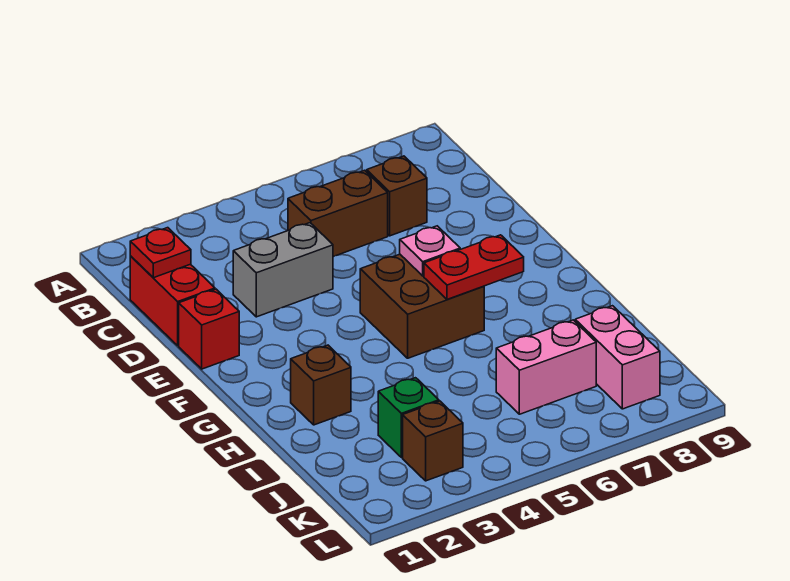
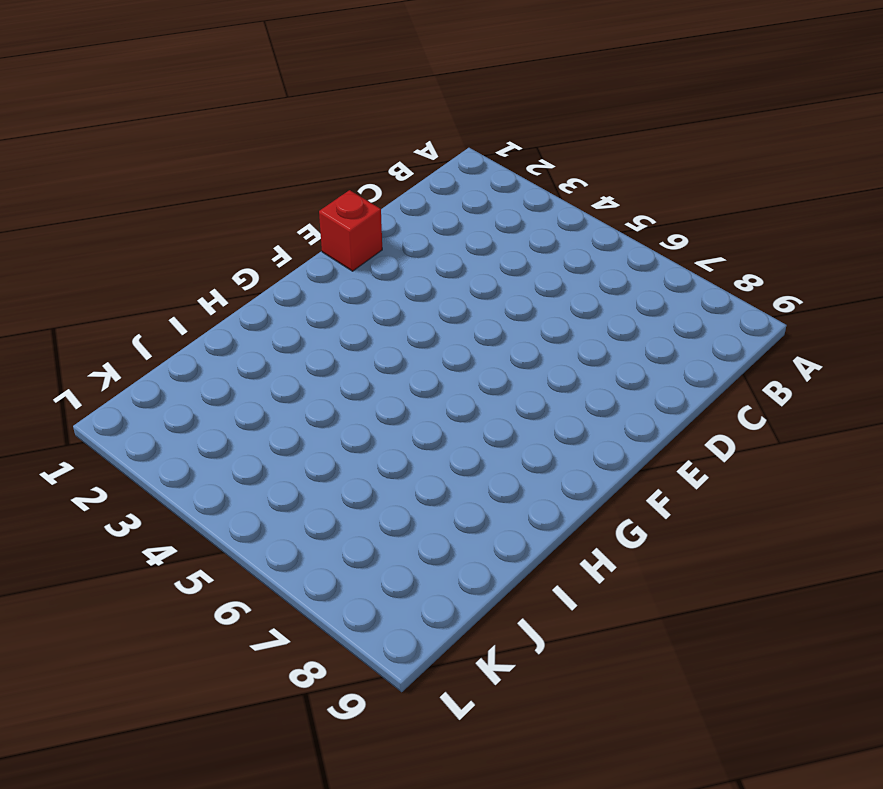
none -> red 1x2 brick [130,256,215,345]
none -> brown 1x2 brick [288,170,388,257]
none -> brown 1x1 brick [367,156,427,236]

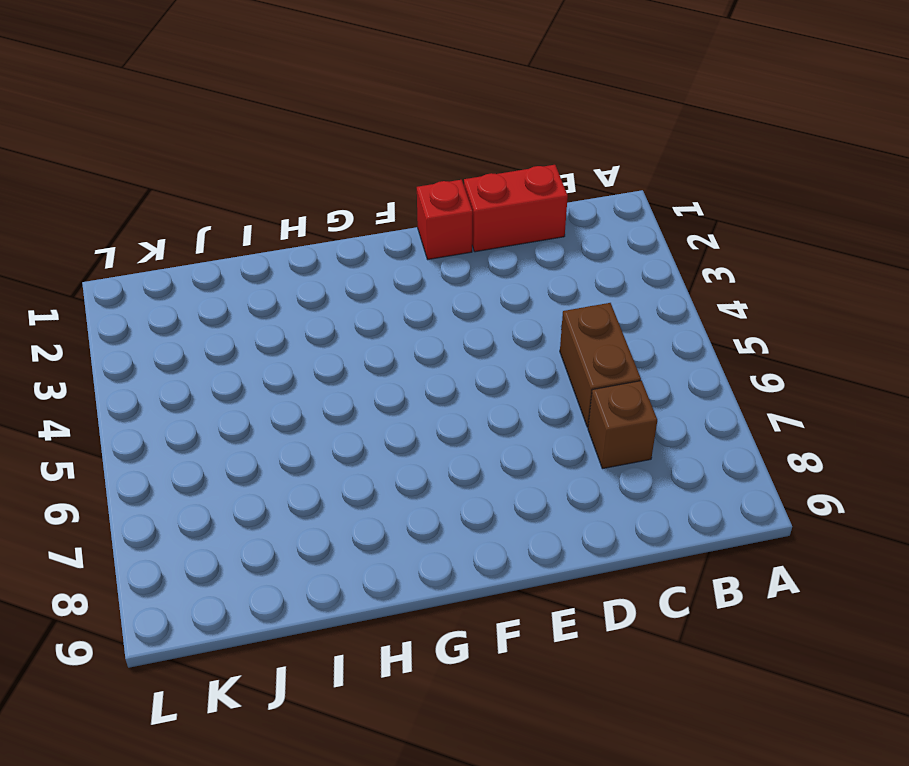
none -> grey 1x2 brick [233,223,333,317]
none -> brown 2x2 brick [360,254,484,358]
none -> brown 1x1 brick [291,345,351,425]

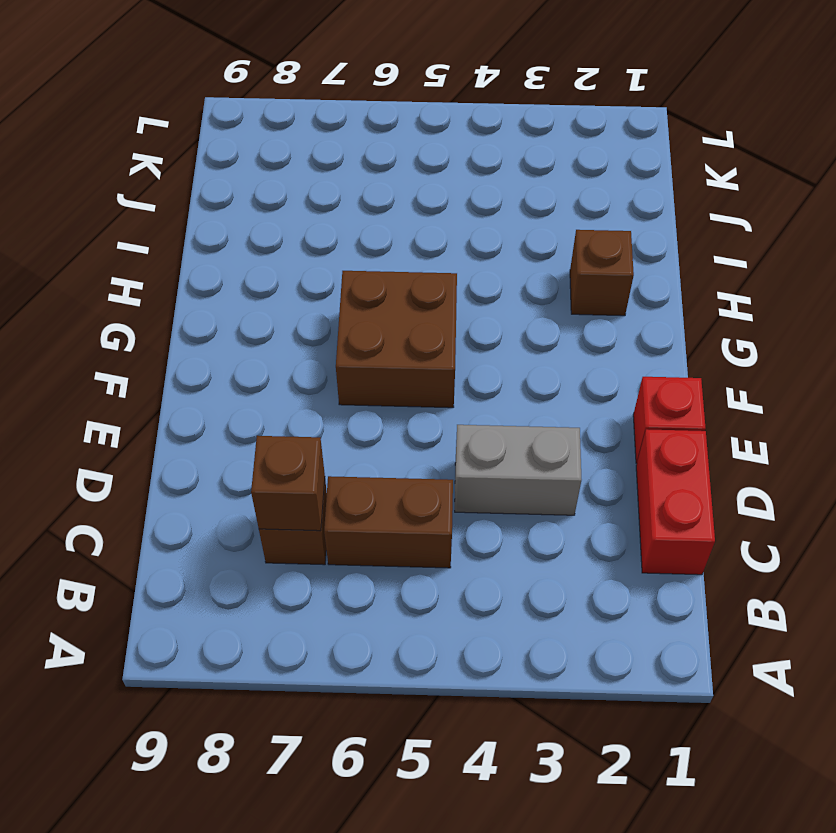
brown 1x1 brick [251,436,325,531] -> brown 1x1 brick moved to [403,401,463,481]
none -> green 1x1 brick [378,378,439,457]
none -> pink 1x2 brick [496,320,596,414]
none -> pink 1x2 brick [575,306,660,409]

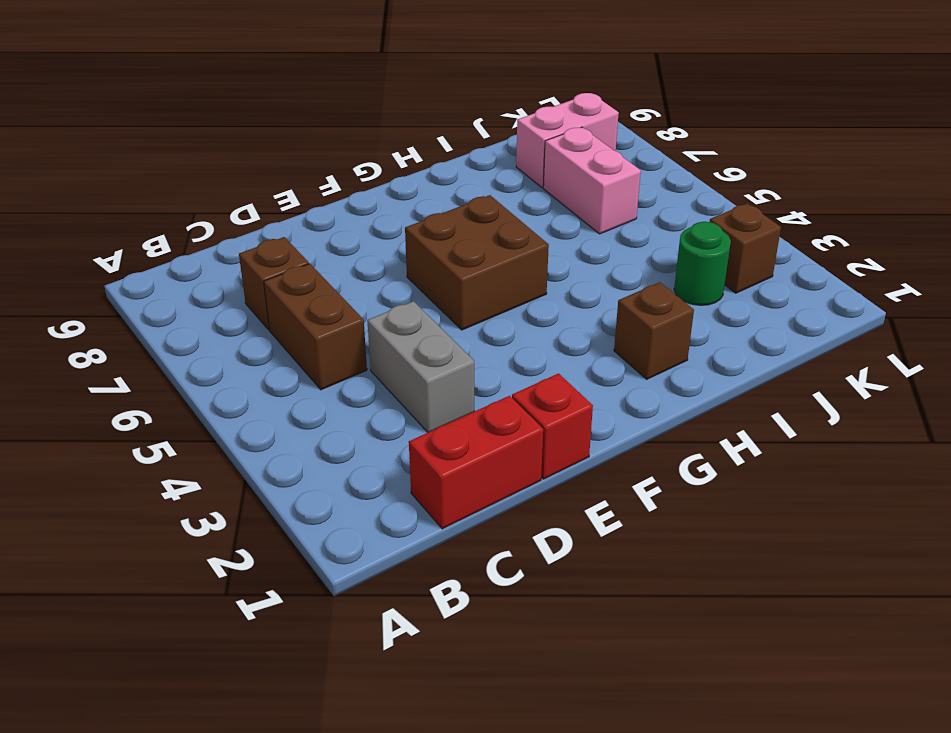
green 1x1 round brick [674,222,731,305] -> green 1x1 brick [378,378,439,457]
none -> red 1x1 plate [130,228,191,278]
none -> pink 1x1 plate [400,226,460,276]
none -> red 1x2 plate [424,235,524,299]

